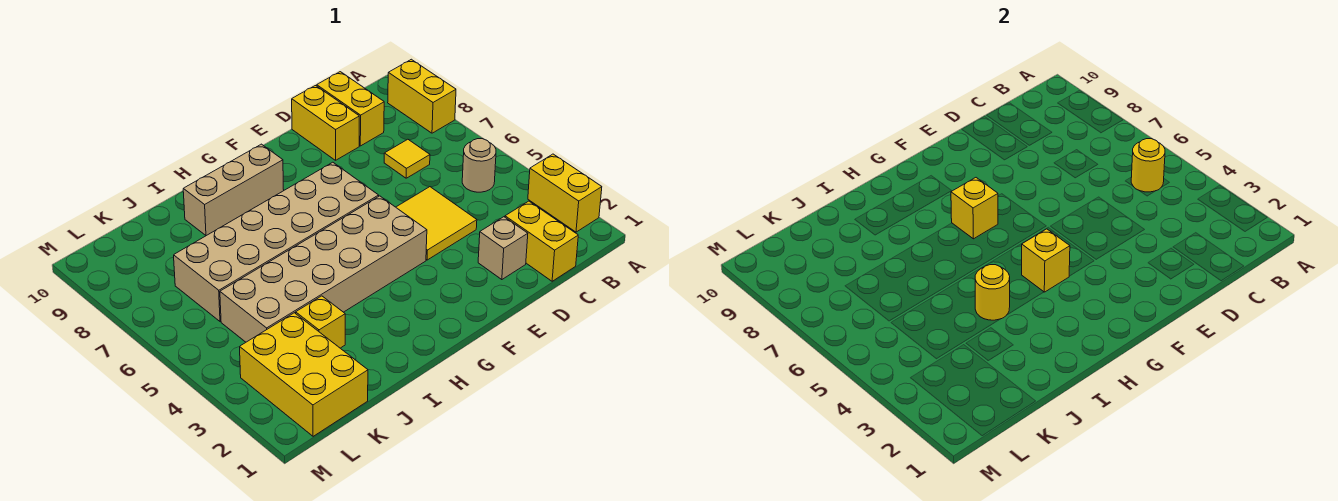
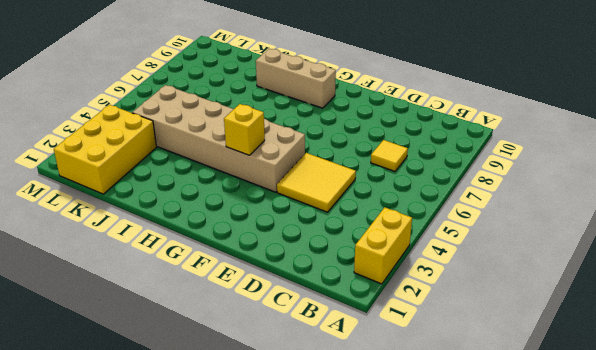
none -> yellow 1x2 brick [388,59,456,133]
none -> tan 1x1 round brick [462,139,496,192]
none -> yellow 1x2 brick [505,201,578,281]

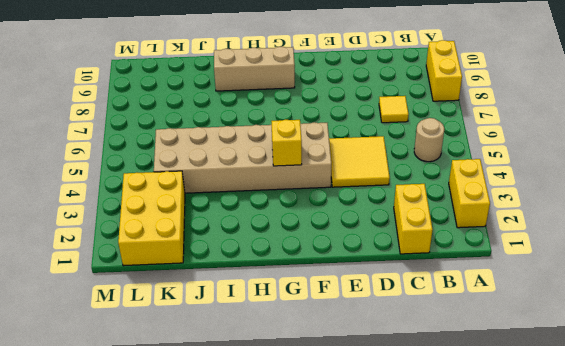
none -> yellow 1x2 brick [317,72,384,146]
none -> tan 1x1 brick [478,217,528,280]
none -> yellow 1x2 brick [292,86,359,160]

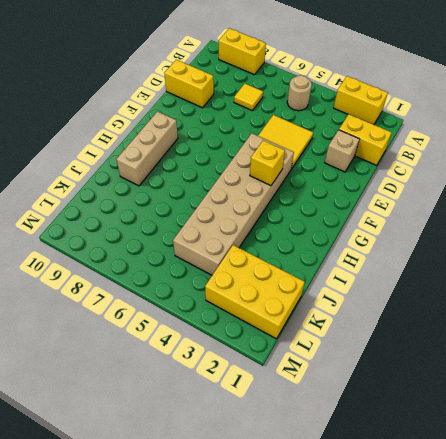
none -> yellow 1x2 brick [317,72,384,146]
none -> tan 2x6 brick [174,162,379,322]
none -> yellow 1x1 brick [296,296,345,348]

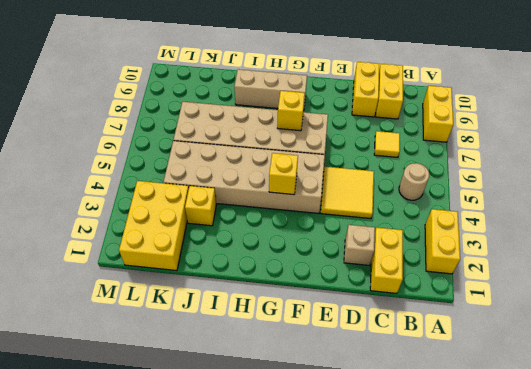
none -> yellow 1x1 round brick [1131,139,1165,192]
none -> yellow 1x1 round brick [975,265,1010,320]

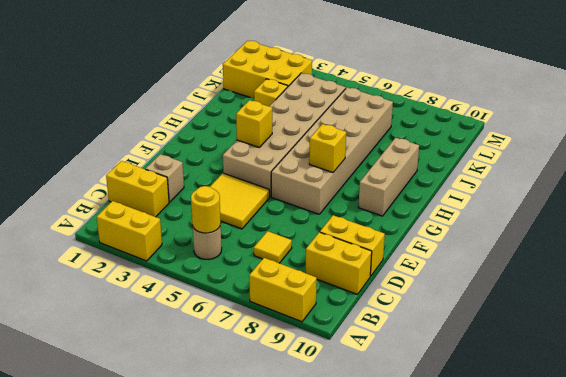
none -> yellow 1x1 round brick [975,265,1010,320]

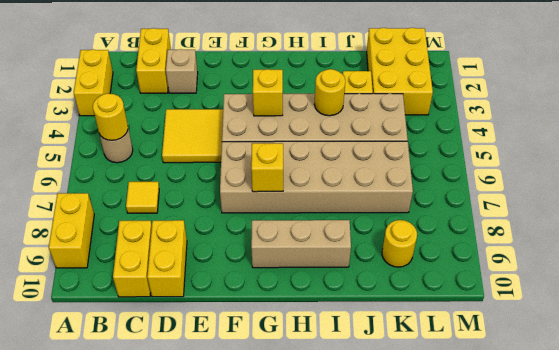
yellow 1x1 round brick [382,220,417,267] -> none

